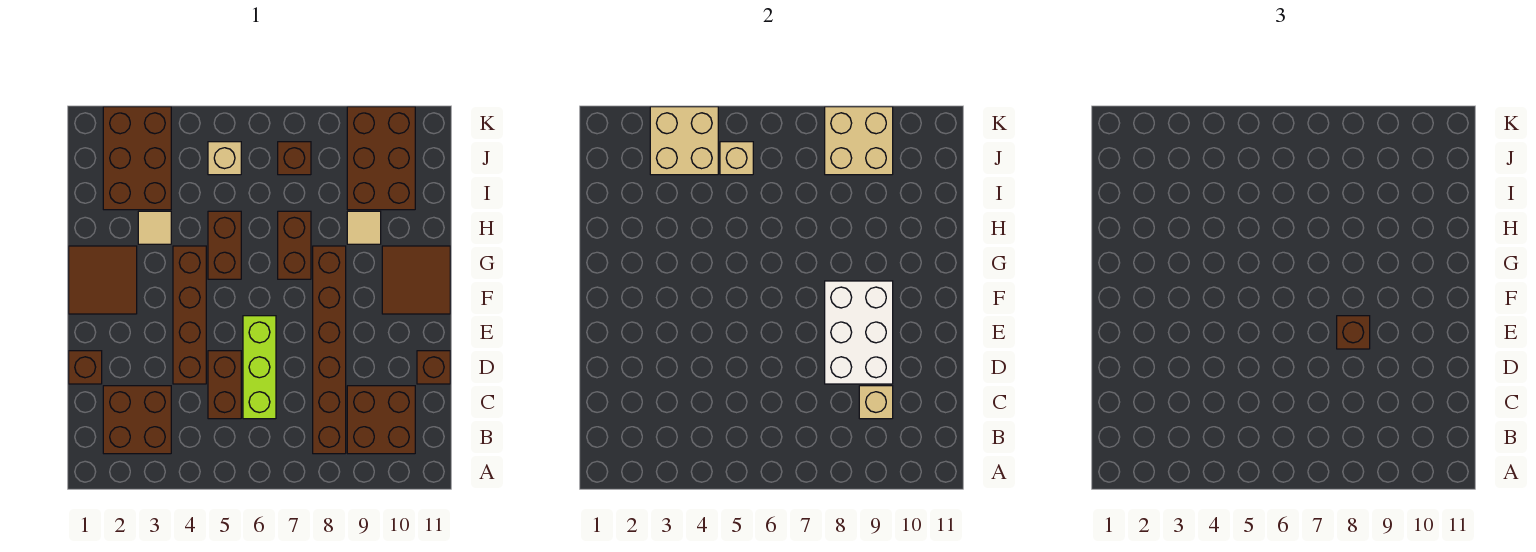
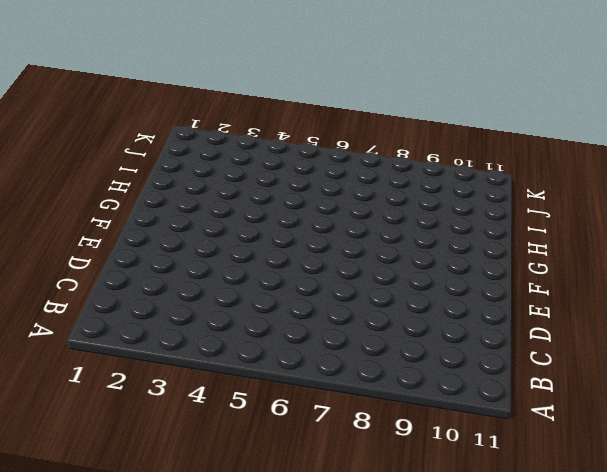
none -> brown 2x2 brick [103,386,171,454]
none -> brown 1x6 brick [313,246,346,454]
none -> brown 2x2 brick [347,386,415,454]

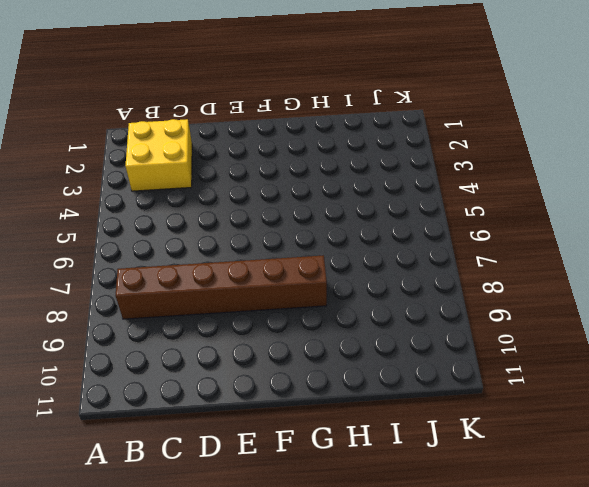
yellow 2x2 brick [125,119,192,191] -> brown 2x2 brick [103,386,171,454]
none -> brown 2x2 brick [347,386,415,454]
none -> brown 1x2 brick [208,351,241,419]
none -> lime 1x3 brick [243,316,276,419]

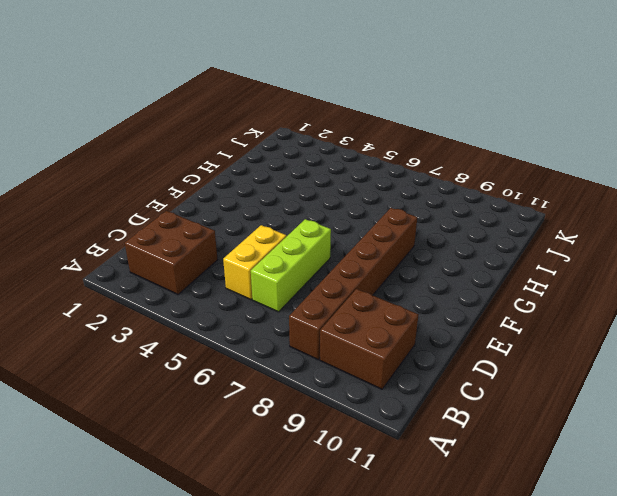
yellow 1x2 brick [223,225,286,300] -> brown 1x2 brick [208,351,241,419]
none -> brown 1x1 brick [69,351,102,384]
none -> brown 1x4 brick [173,246,206,384]
none -> brown 1x1 brick [417,351,450,384]

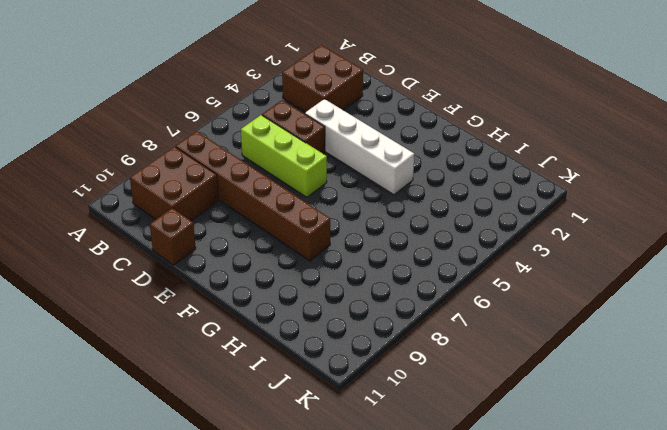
white 1x4 brick [305,99,414,195] -> brown 1x4 brick [173,246,206,384]
none -> brown 1x1 brick [69,351,102,384]
none -> brown 2x2 tile [69,246,137,314]
none -> brown 2x2 tile [382,246,450,314]

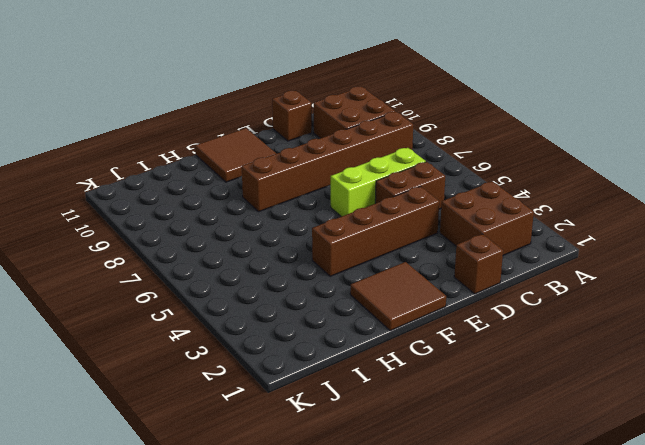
none -> brown 1x2 brick [208,211,241,279]
none -> brown 1x2 brick [278,211,311,279]
none -> tan 1x1 tile [138,211,171,244]

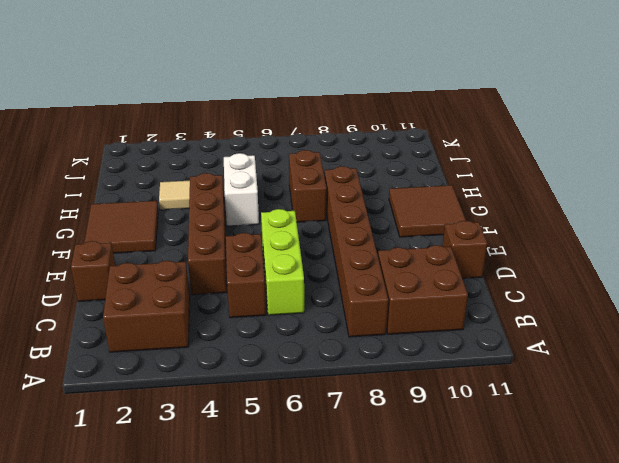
white 1x2 brick [224,153,259,226] -> brown 1x2 brick [208,211,241,279]
none -> tan 1x1 tile [347,211,381,244]
none -> brown 2x3 brick [103,107,171,210]
none -> brown 2x3 brick [347,107,415,210]

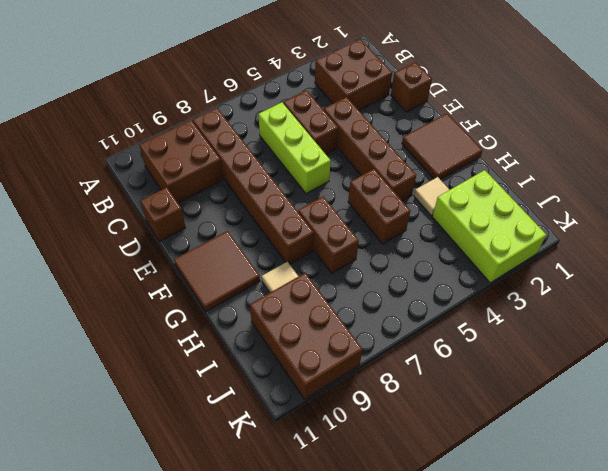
lime 2x3 brick [432,170,546,283] -> brown 2x3 brick [103,107,171,210]
none -> tan 1x1 brick [208,142,241,175]
none -> brown 1x1 brick [278,142,311,175]
none -> tan 1x1 brick [859,386,893,419]

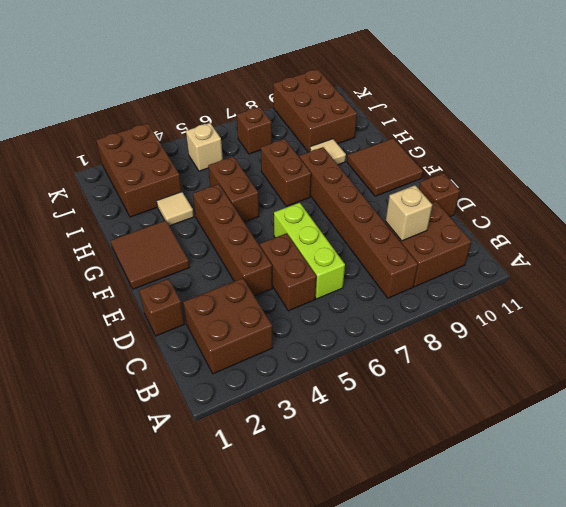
none -> white 2x3 brick [825,281,893,384]
none -> tan 2x2 brick [650,107,718,175]
none -> tan 1x1 brick [720,142,753,175]

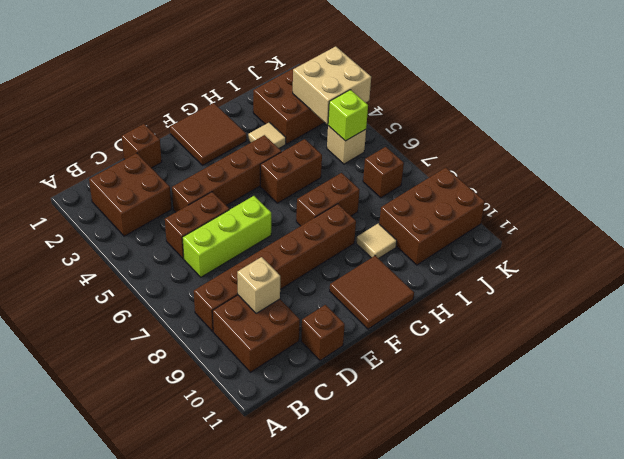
lime 1x1 brick [328,90,368,141] -> tan 1x1 brick [720,142,753,175]
none -> white 2x3 brick [825,281,893,384]
none -> tan 2x2 brick [825,107,893,175]
none -> brown 1x1 brick [1337,316,1370,349]

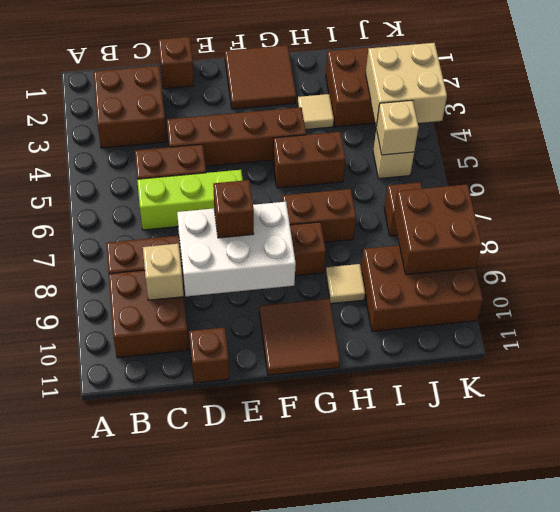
brown 2x2 brick [394,184,482,275] -> tan 2x2 brick [825,107,893,175]

